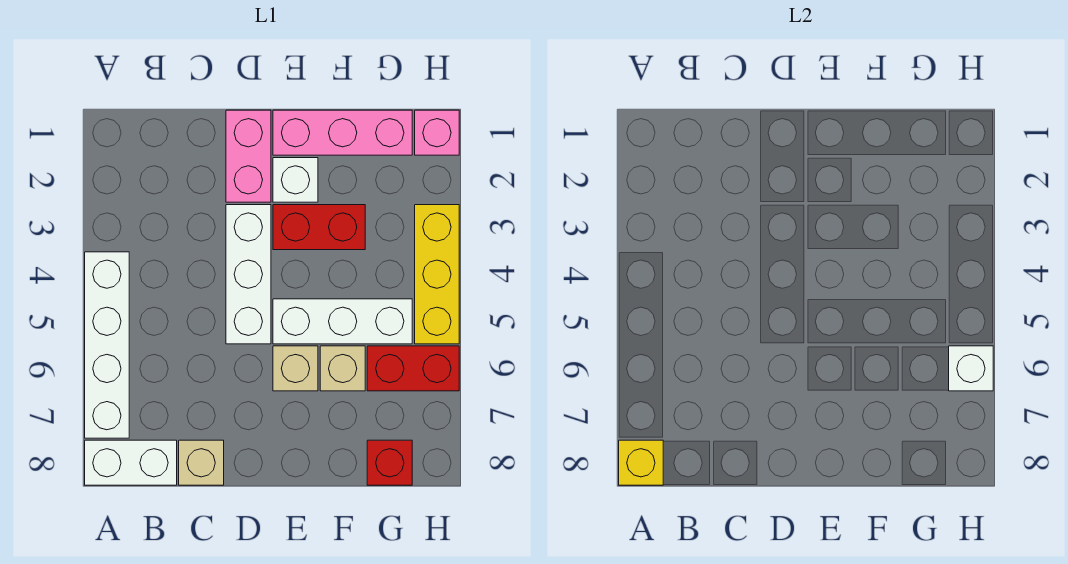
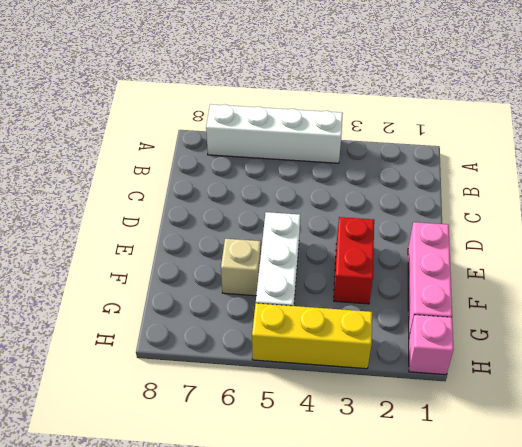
none -> white 1x2 brick [85,440,177,485]
none -> tan 1x1 brick [179,440,224,485]
none -> pink 1x2 brick [226,110,271,202]

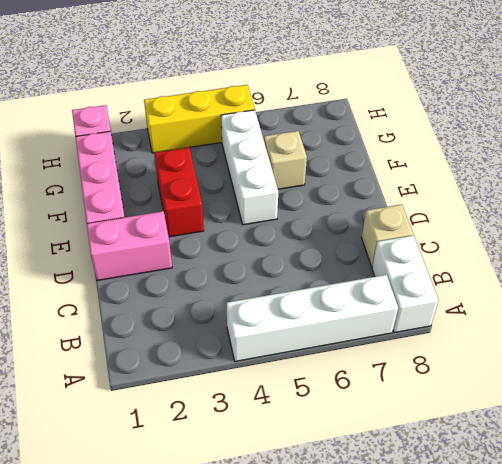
none -> white 1x3 brick [226,205,271,344]
none -> white 1x1 brick [273,158,318,202]
none -> tan 1x1 brick [273,346,318,391]

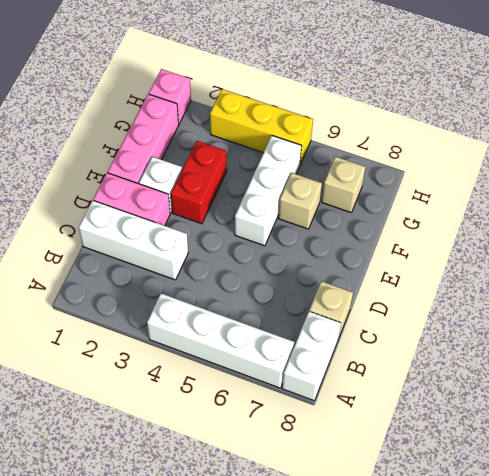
white 1x3 brick [79,201,188,280] -> white 1x3 brick moved to [226,205,271,344]
tan 1x1 brick [322,157,365,213] -> tan 1x1 brick moved to [273,346,318,391]
none -> red 1x2 brick [367,346,459,391]
none -> red 1x1 brick [367,440,412,485]
none -> yellow 1x1 brick [619,440,663,485]

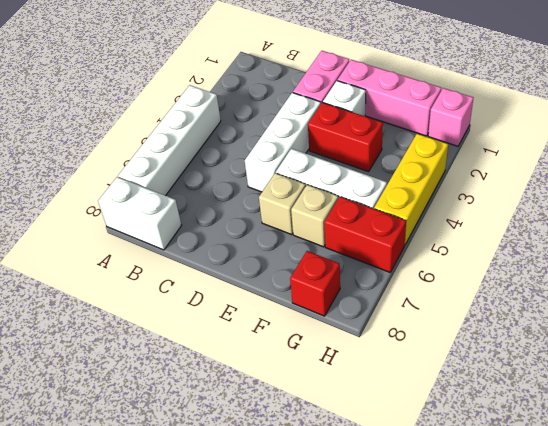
none -> tan 1x1 brick [179,440,224,485]
none -> yellow 1x1 brick [619,440,663,485]
none -> white 1x1 brick [949,346,993,391]

